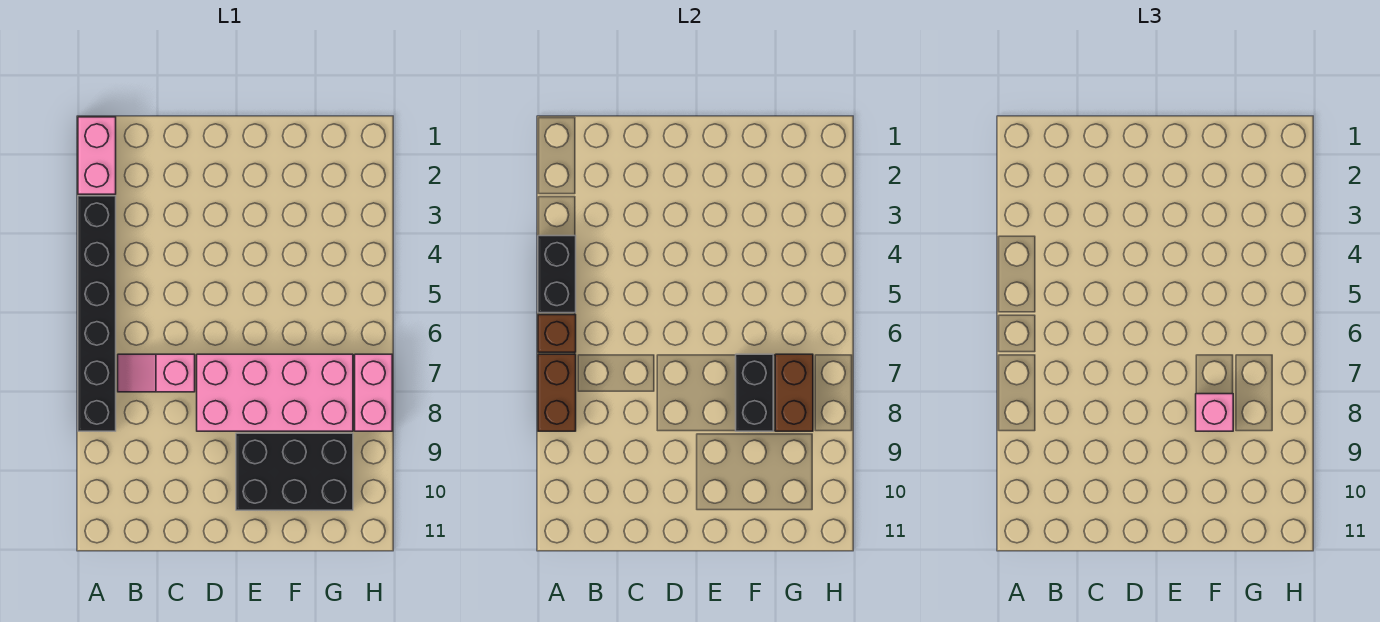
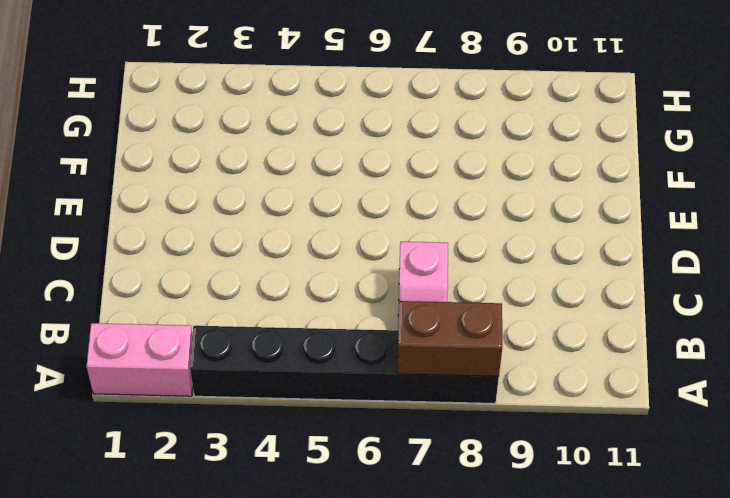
none -> pink 2x4 brick [197,354,353,431]
none -> black 2x3 brick [236,433,353,510]
none -> pink 1x2 brick [355,354,392,431]

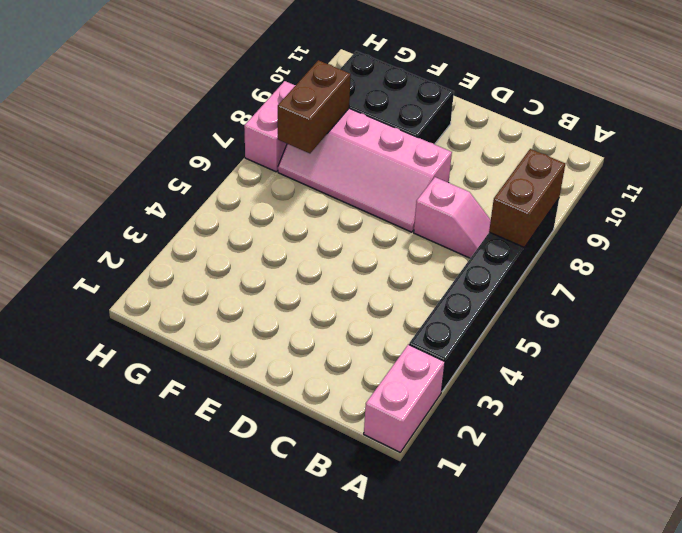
pink 2x4 slope [278,108,452,232] -> pink 2x4 brick [197,354,353,431]
none -> black 1x2 brick [538,236,576,313]
none -> brown 1x1 brick [538,315,576,352]
none -> black 1x2 brick [736,354,773,431]

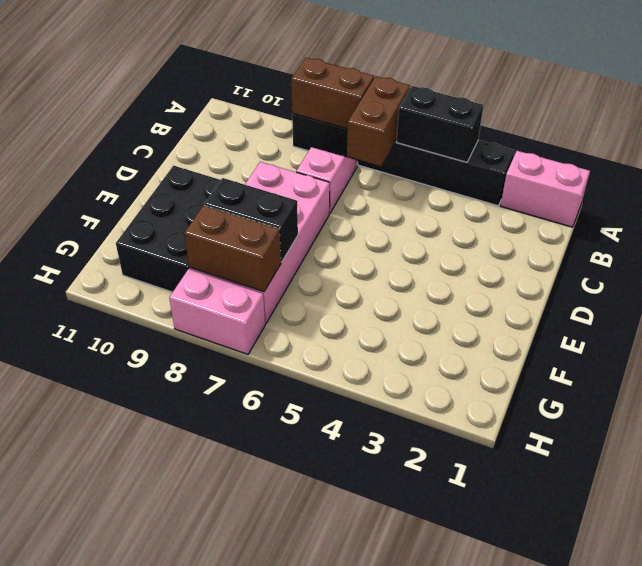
brown 1x2 brick [347,76,410,166] -> brown 1x1 brick [538,315,576,352]
none -> pink 1x1 brick [1196,394,1233,431]

